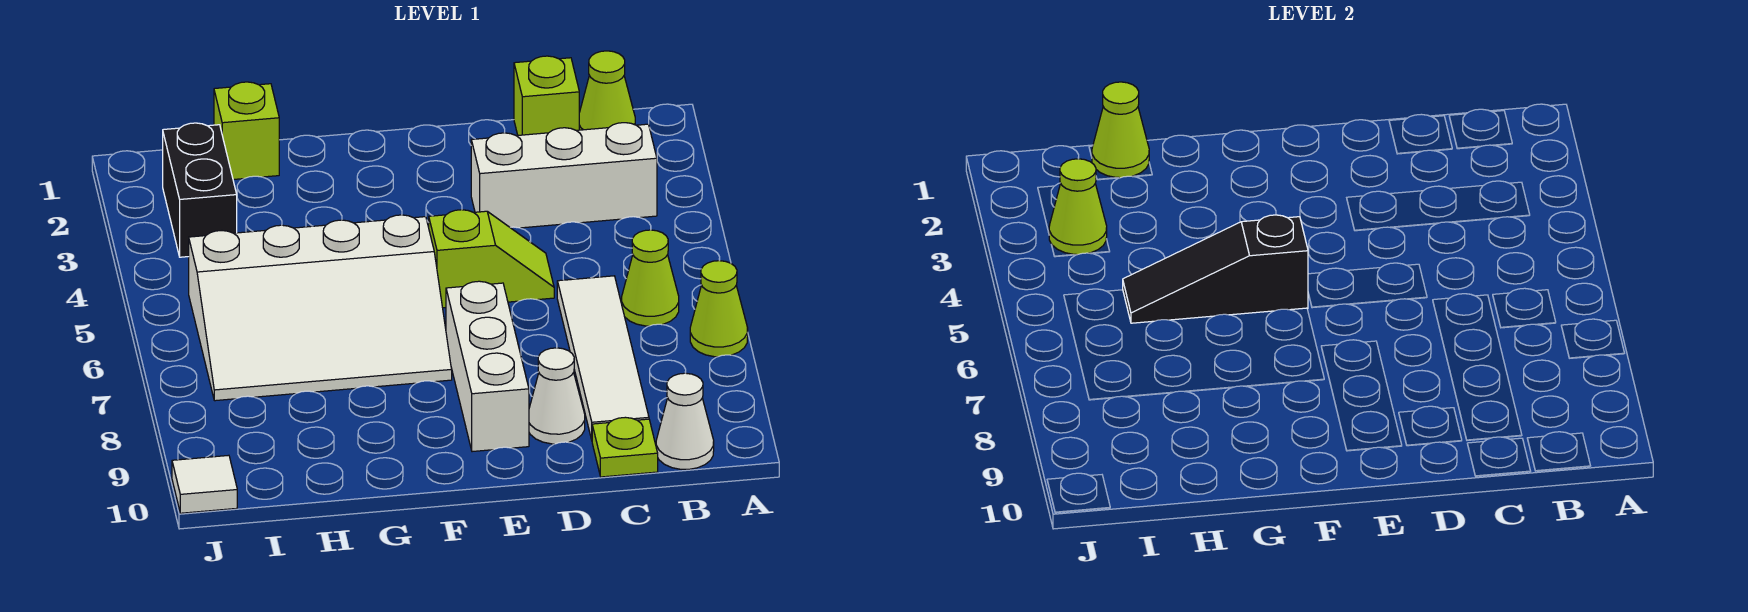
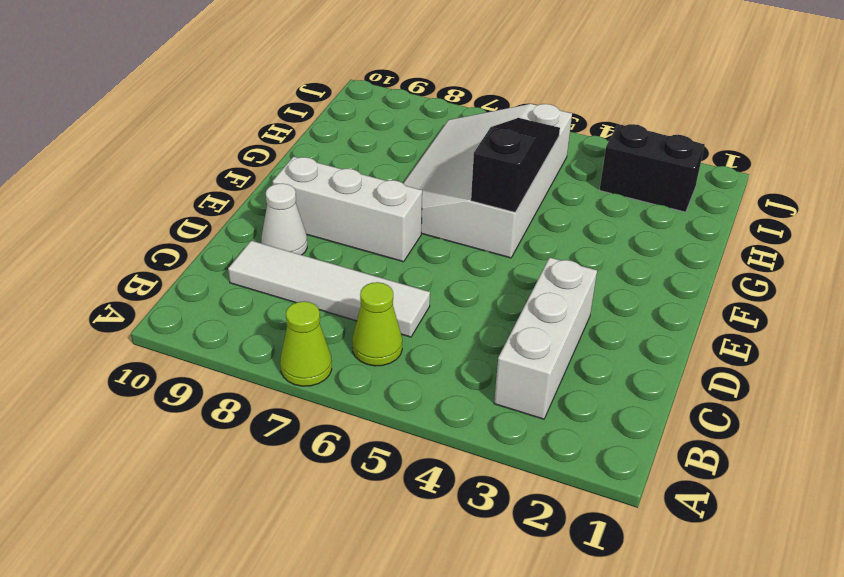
none -> lime 1x1 cone [579,51,635,130]
none -> white 1x1 cone [656,373,714,469]
none -> lime 1x1 brick [514,56,579,135]

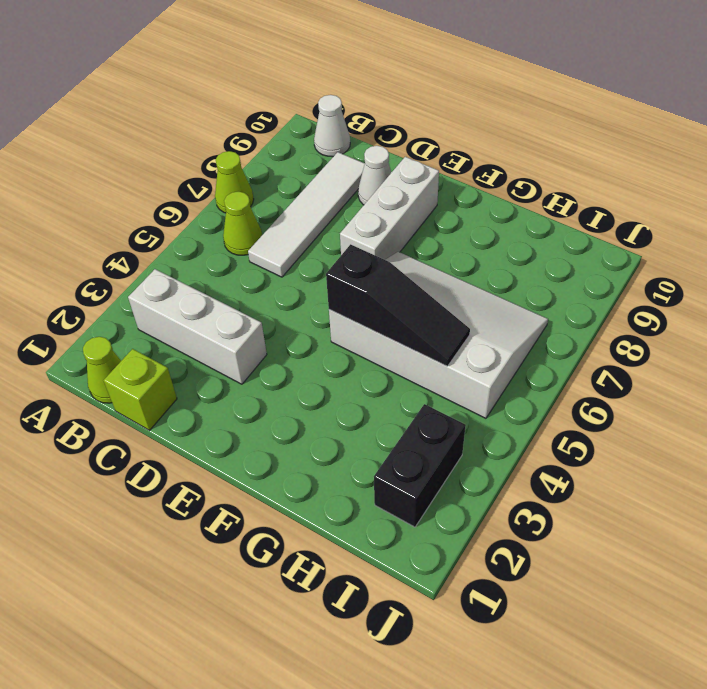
none -> lime 1x1 plate [592,417,658,477]
none -> lime 1x2 slope [429,210,554,308]
none -> lime 1x1 brick [214,82,279,180]

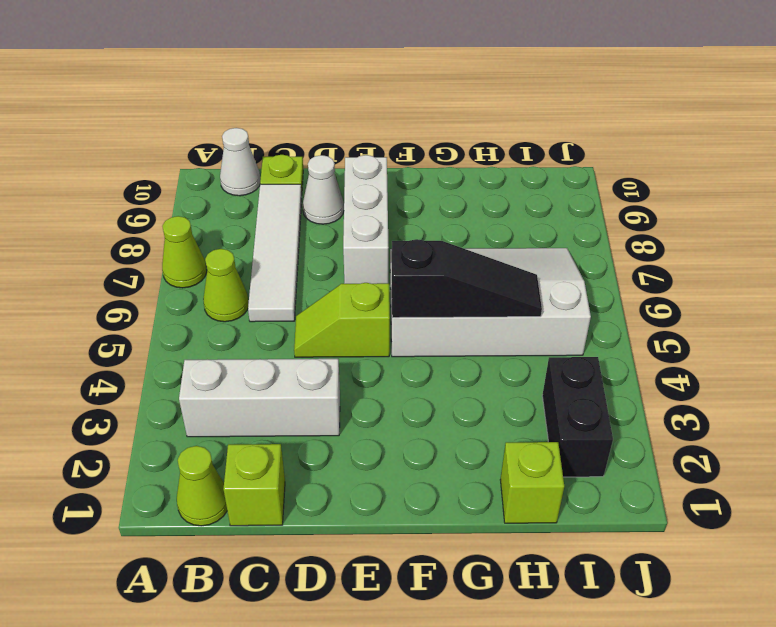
none -> white 1x1 tile [172,455,237,513]
none -> lime 1x1 cone [1092,82,1149,178]
none -> lime 1x1 cone [1049,159,1107,255]

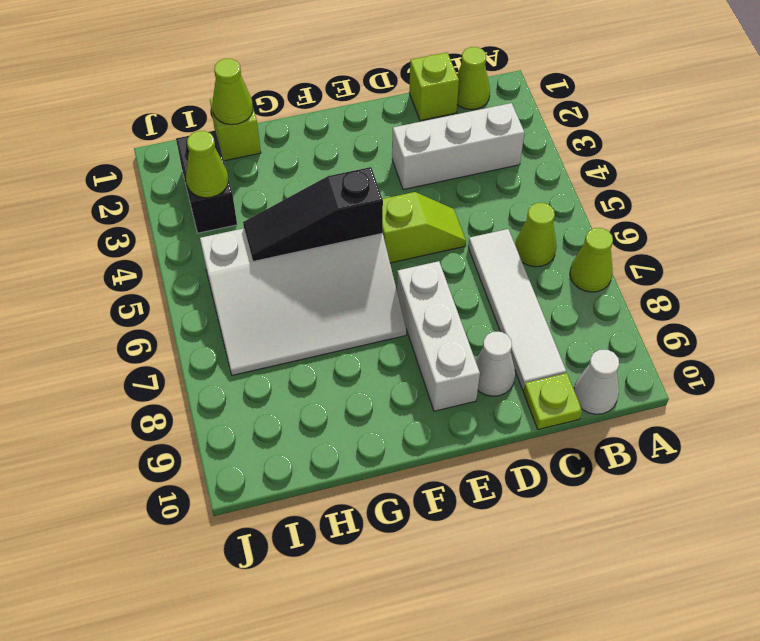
none -> white 1x1 tile [172,455,237,513]

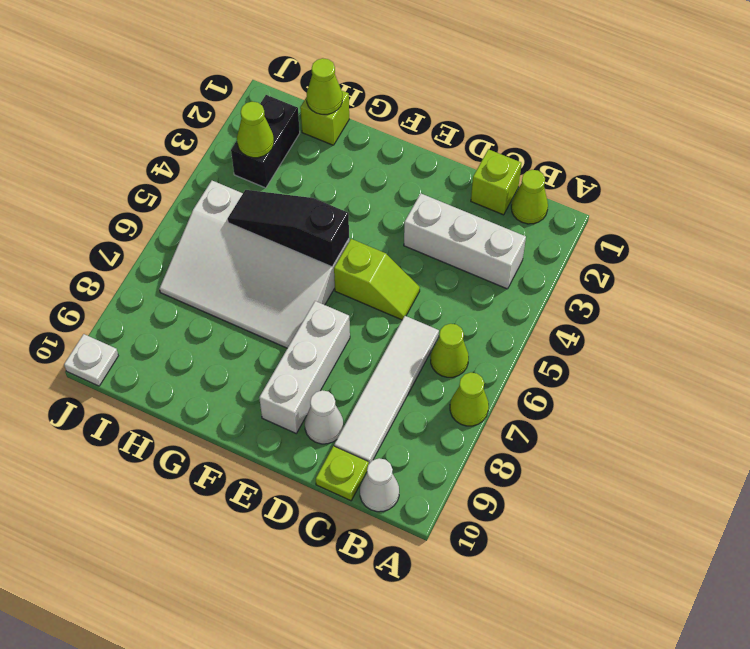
white 1x1 plate [64,334,118,386] -> white 1x1 tile [172,455,237,513]

